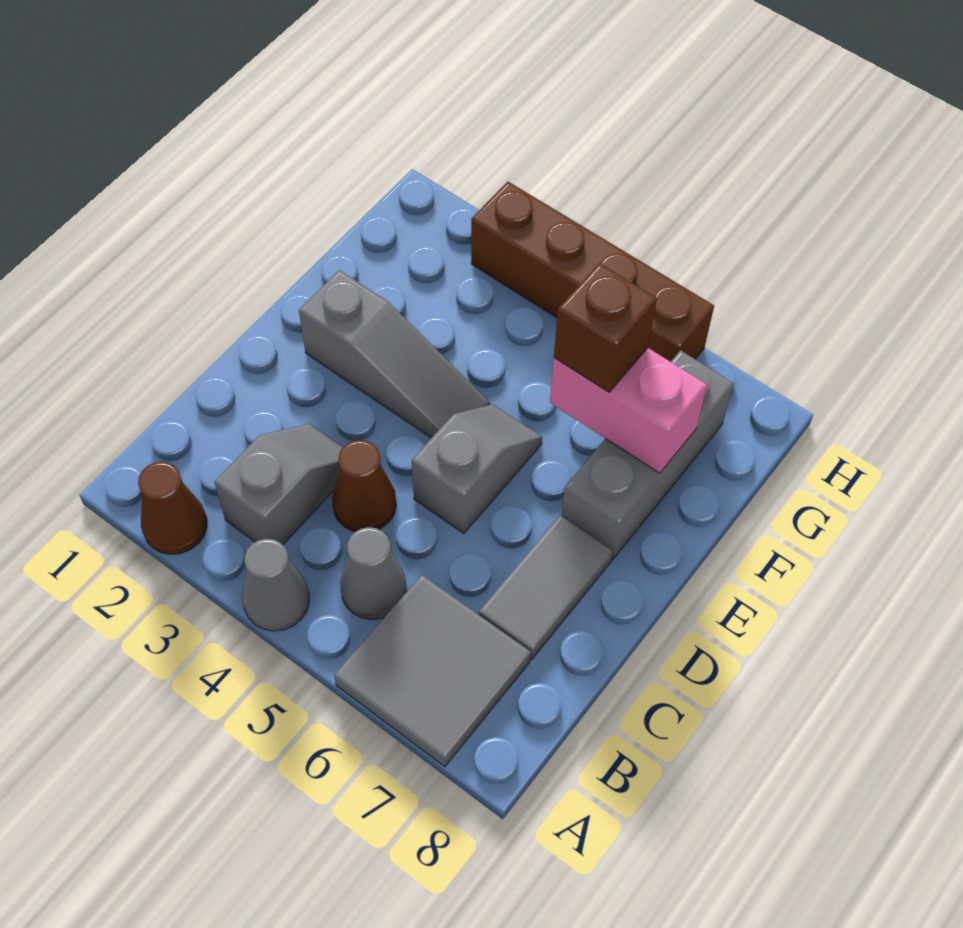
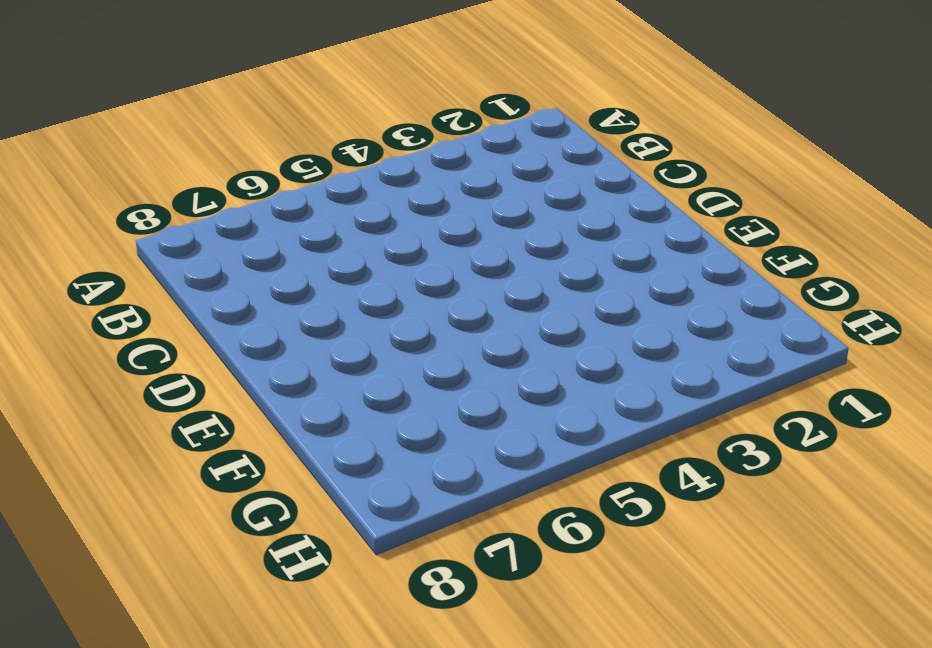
none -> brown 1x1 cone [138,462,207,554]
none -> grey 1x1 cone [242,539,309,631]
none -> grey 2x2 tile [334,575,531,767]

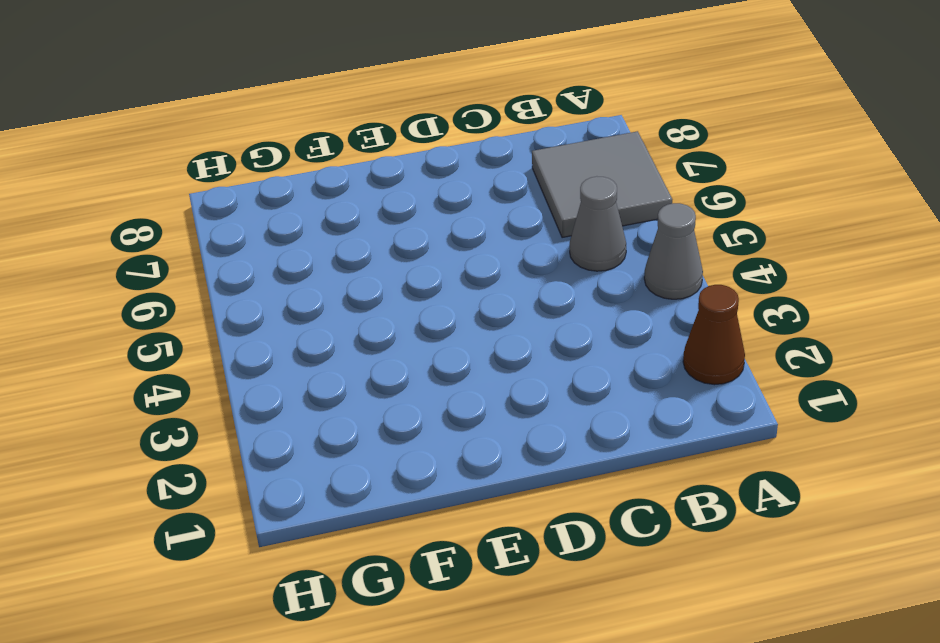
none -> grey 1x2 slope [214,424,343,545]
none -> brown 1x1 cone [332,440,396,532]
none -> grey 1x2 tile [479,515,613,660]

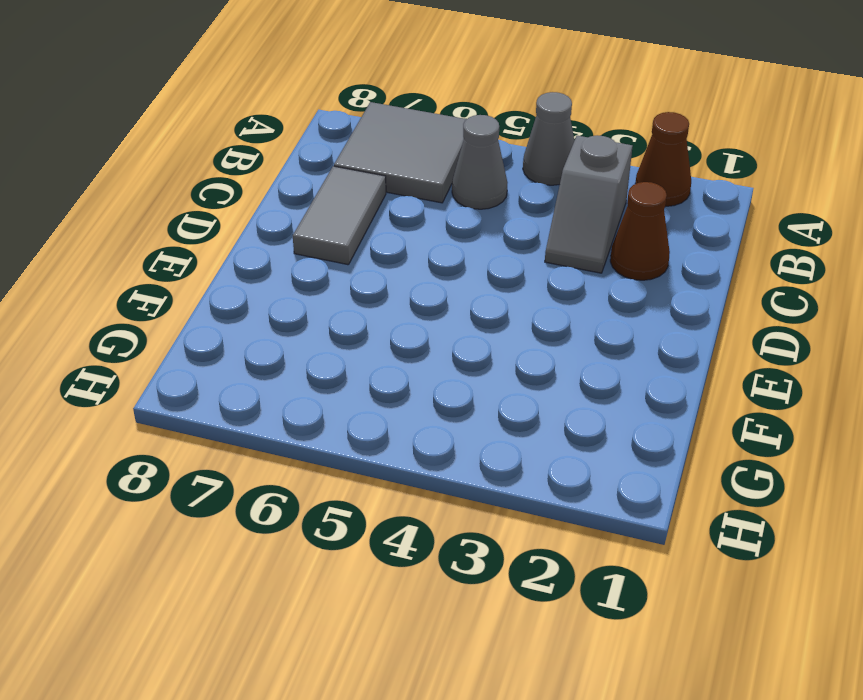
brown 1x1 cone [610,182,670,280] -> brown 1x1 cone moved to [332,440,396,532]
none -> grey 1x2 slope [412,404,542,533]
none -> grey 1x3 slope [299,270,490,438]
none -> grey 1x3 brick [561,351,734,560]

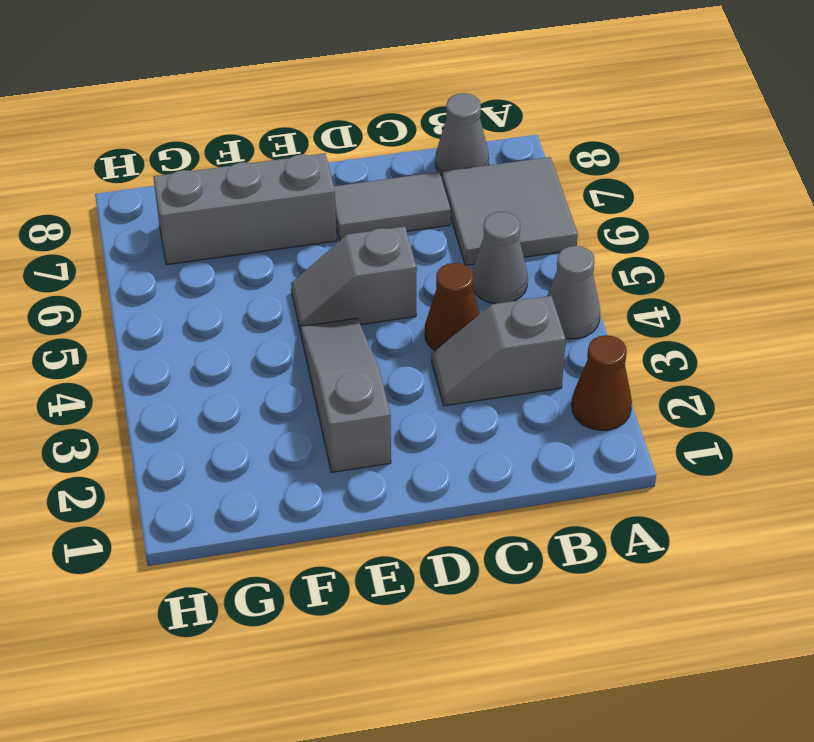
grey 1x1 cone [436,93,489,175] -> none
none -> brown 1x4 brick [471,182,714,362]
none -> pink 1x2 brick [550,348,707,473]
none -> brown 1x1 brick [554,263,657,392]

